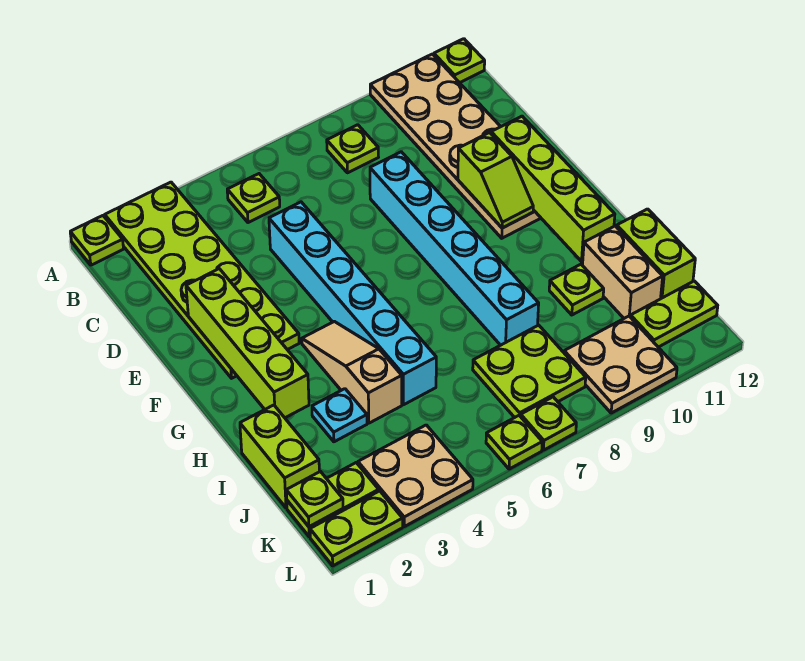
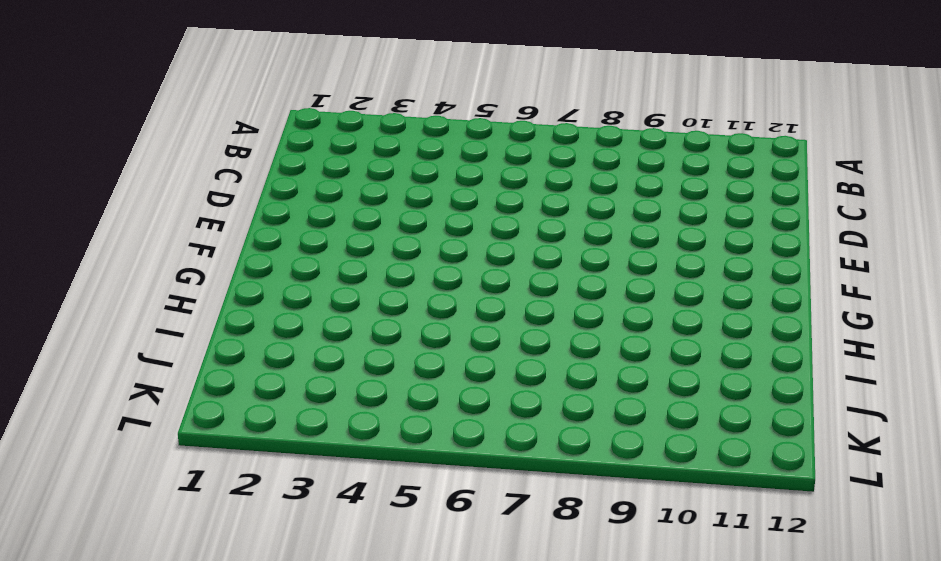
none -> lime 1x1 plate [70,216,124,265]
none -> lime 2x6 plate [105,182,299,378]
none -> tan 2x6 plate [370,54,541,238]

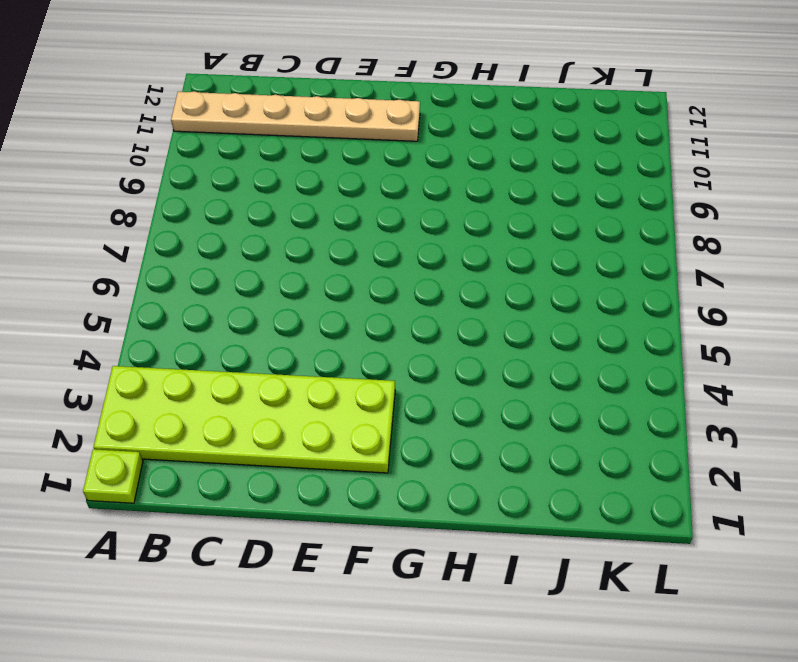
tan 1x6 plate [171,91,420,141] -> tan 2x6 plate [370,54,541,238]
none -> lime 1x1 plate [434,39,485,83]
none -> lime 1x1 plate [227,174,280,223]
none -> lime 1x1 plate [327,125,378,173]

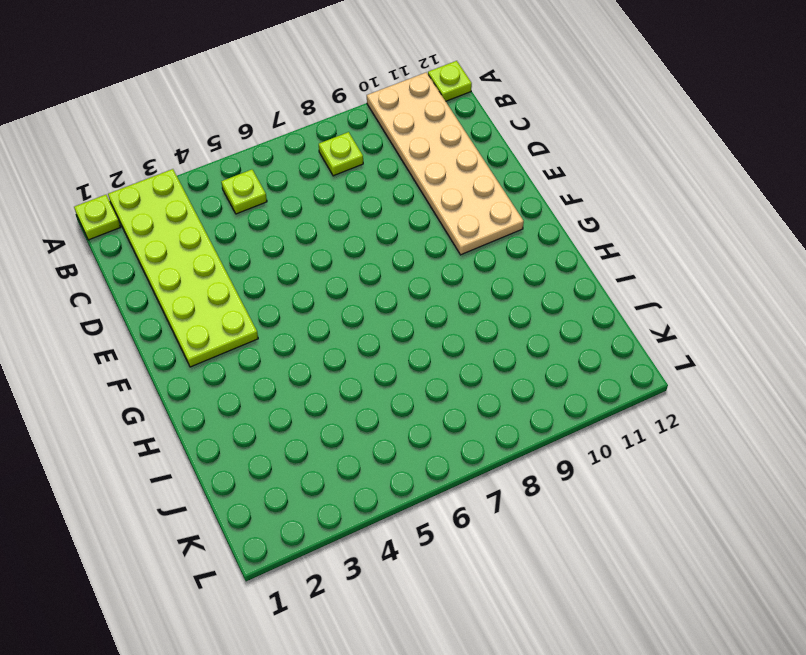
none -> cyan 1x6 brick [269,202,436,405]
none -> cyan 1x6 brick [370,152,539,345]
none -> tan 1x3 slope [302,321,402,423]

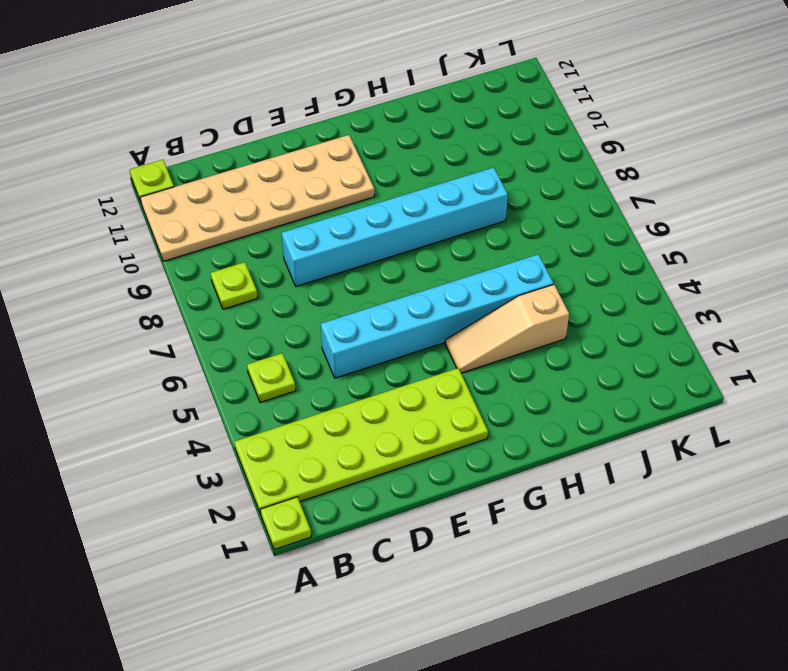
none -> lime 1x2 brick [240,405,319,508]
none -> cyan 1x1 plate [312,389,367,442]
none -> lime 1x1 plate [549,264,604,315]

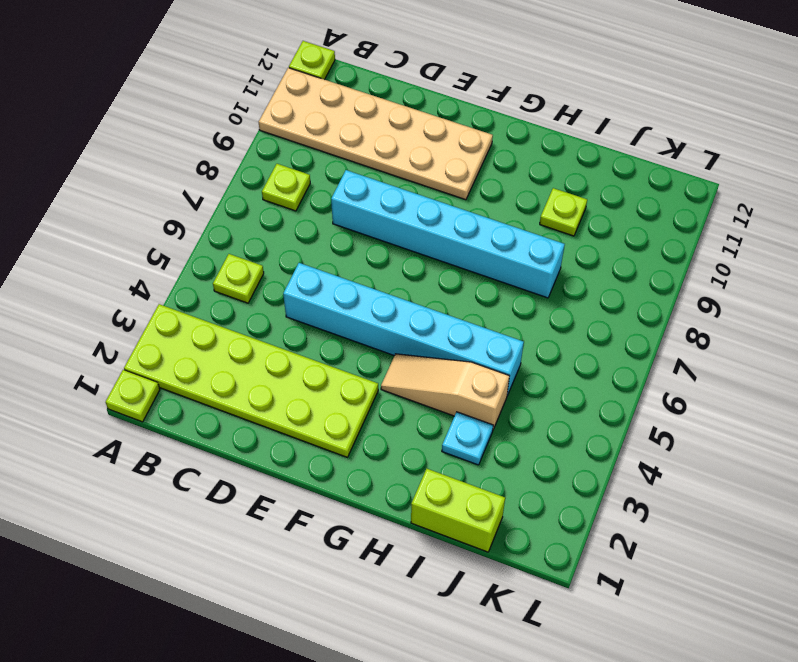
none -> tan 1x2 brick [583,226,663,318]
none -> lime 1x2 brick [617,209,695,298]
none -> lime 2x2 plate [473,325,586,418]

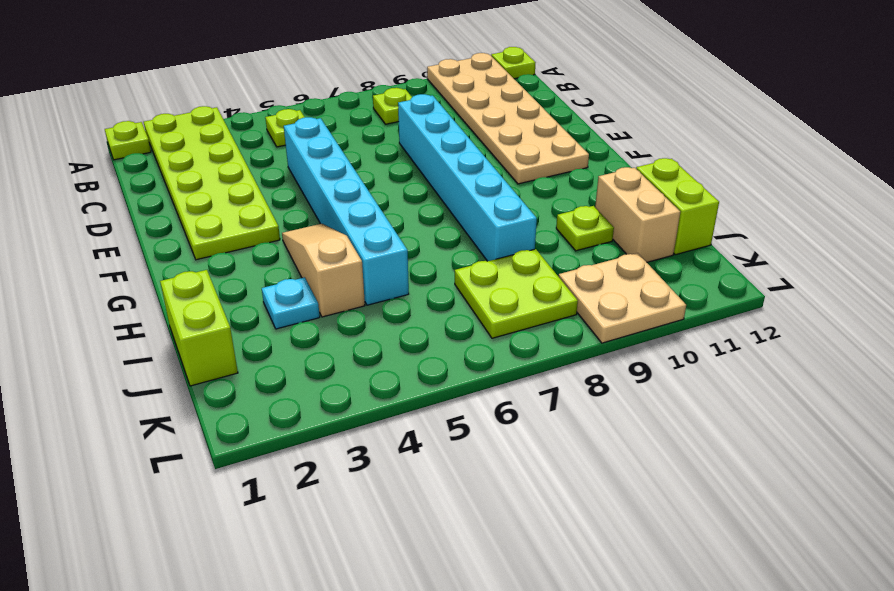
none -> lime 1x2 plate [287,463,379,537]
none -> tan 2x2 plate [358,425,473,527]
none -> lime 1x2 plate [631,281,718,347]

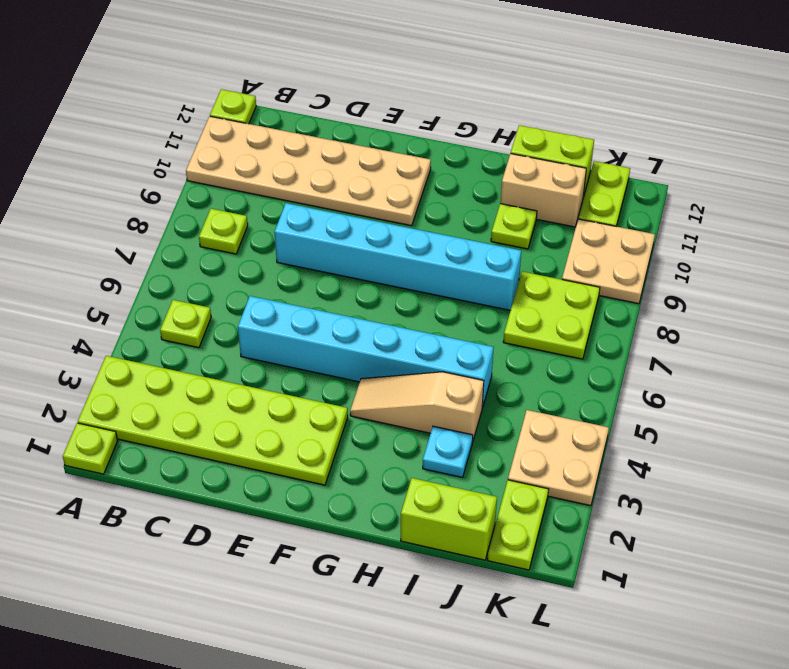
none -> lime 1x2 plate [310,491,403,566]
none -> lime 1x1 plate [486,416,542,469]
none -> lime 1x1 plate [521,397,576,450]

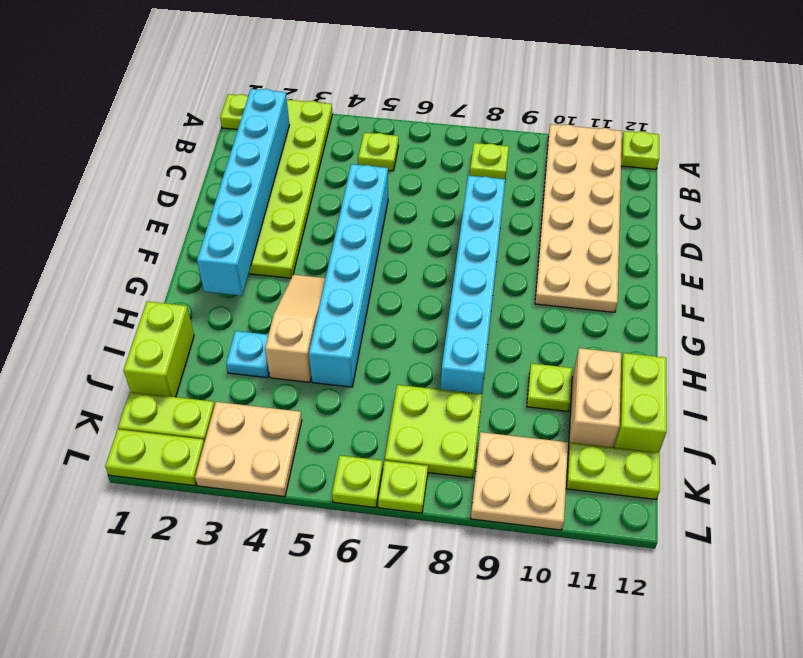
cyan 1x6 brick [197,89,289,296] -> lime 1x4 brick [186,269,309,418]
none -> lime 1x2 slope [458,133,533,228]
none -> lime 1x4 brick [491,116,615,261]
none -> lime 1x1 plate [286,471,343,527]

